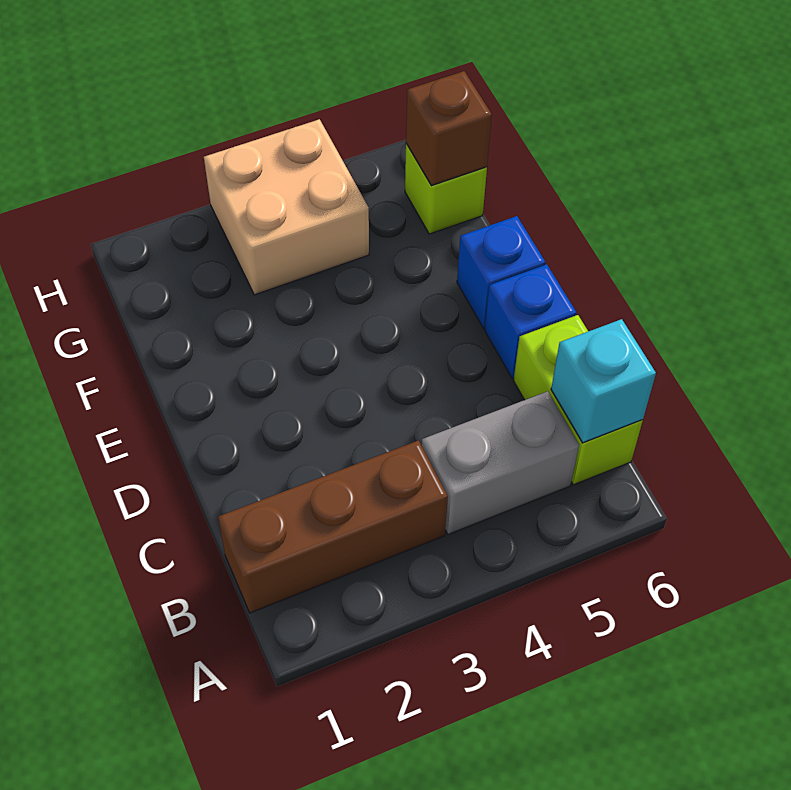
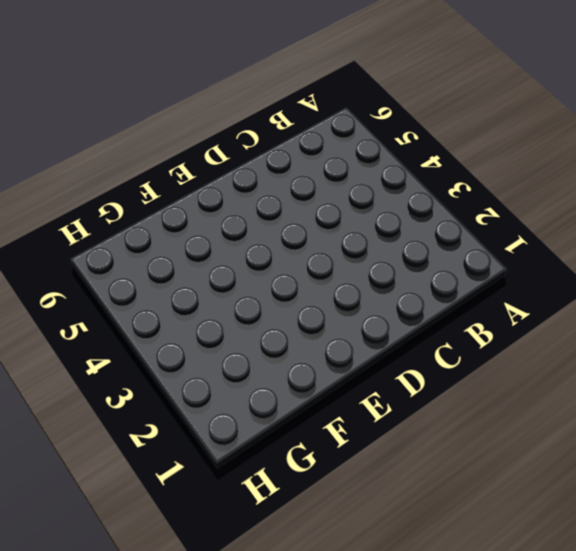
none -> brown 1x3 brick [218,440,448,613]
none -> grey 1x2 brick [422,391,579,535]

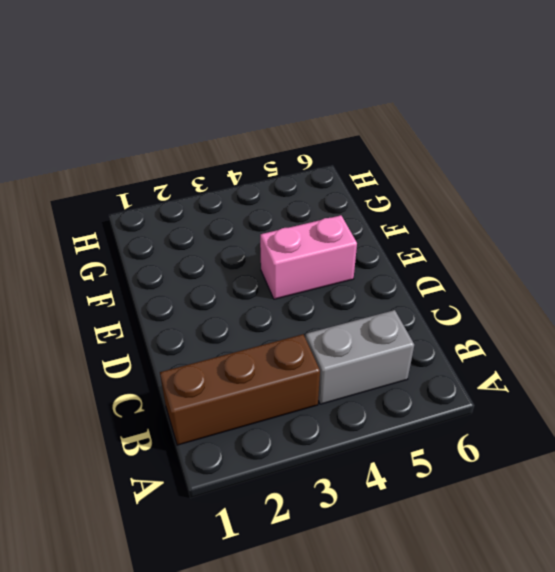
pink 1x2 brick [260,215,357,299] -> none
none -> lime 1x2 brick [513,315,643,485]
none -> blue 1x1 brick [485,264,576,378]

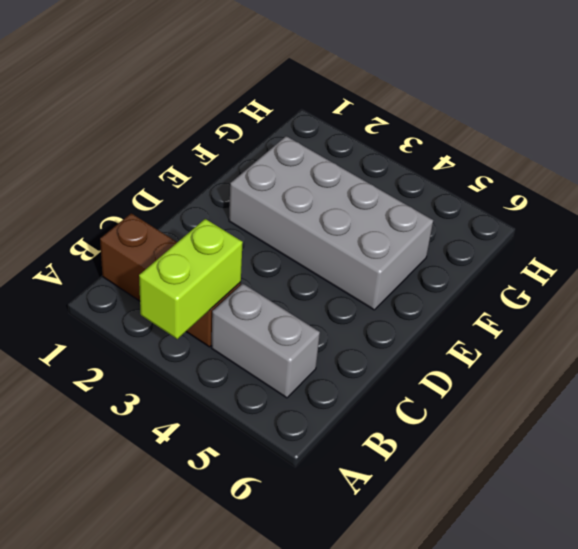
lime 1x2 brick [139,219,243,339] -> lime 1x2 brick moved to [513,315,643,485]
grey 2x4 brick [229,136,433,310] -> none
none -> blue 1x1 brick [485,264,576,378]
none -> blue 1x1 brick [457,216,545,328]

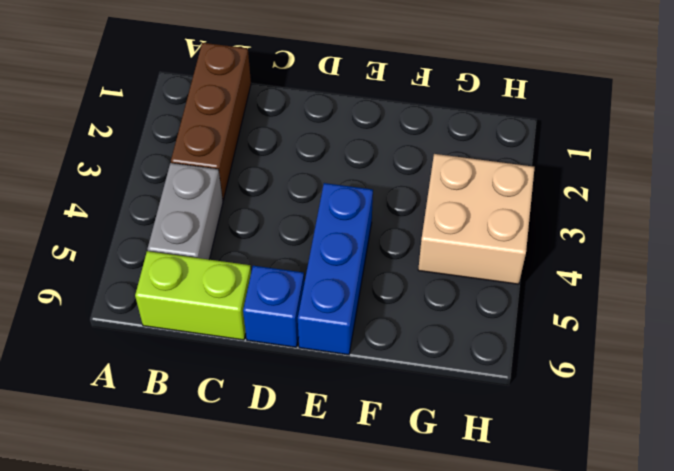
blue 1x3 brick [298,183,373,355] -> blue 1x1 brick [457,216,545,328]
none -> lime 1x1 brick [405,144,487,234]
none -> cyan 1x1 brick [551,319,656,443]

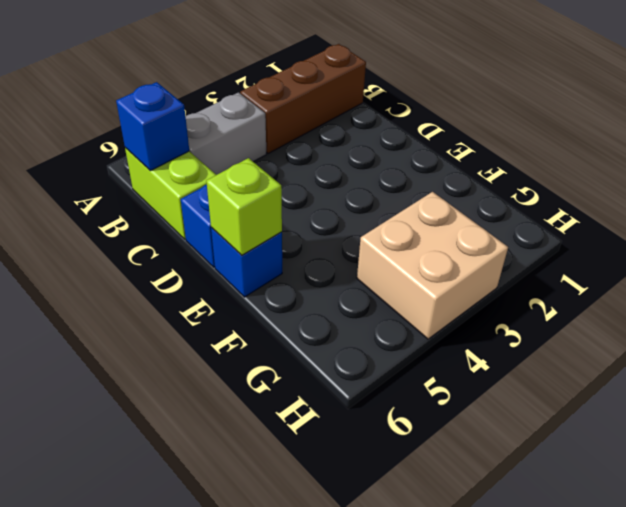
blue 1x1 brick [116,82,189,171] -> cyan 1x1 brick [551,319,656,443]
lime 1x1 brick [206,158,282,255] -> lime 1x1 brick moved to [405,144,487,234]
none -> brown 1x1 brick [406,71,492,186]

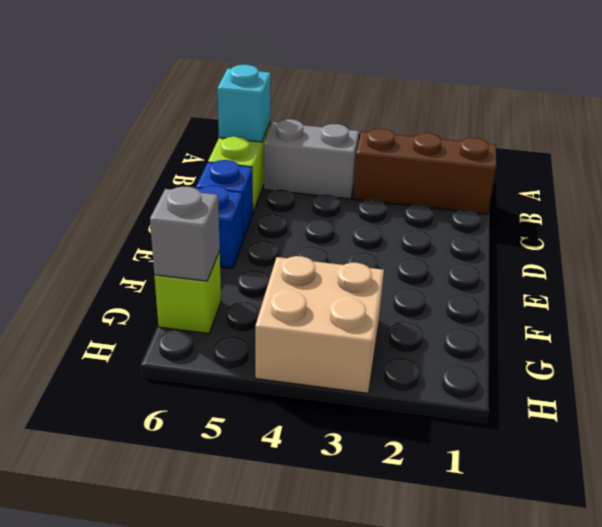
grey 1x1 brick [150,187,220,281] -> brown 1x1 brick [406,71,492,186]

